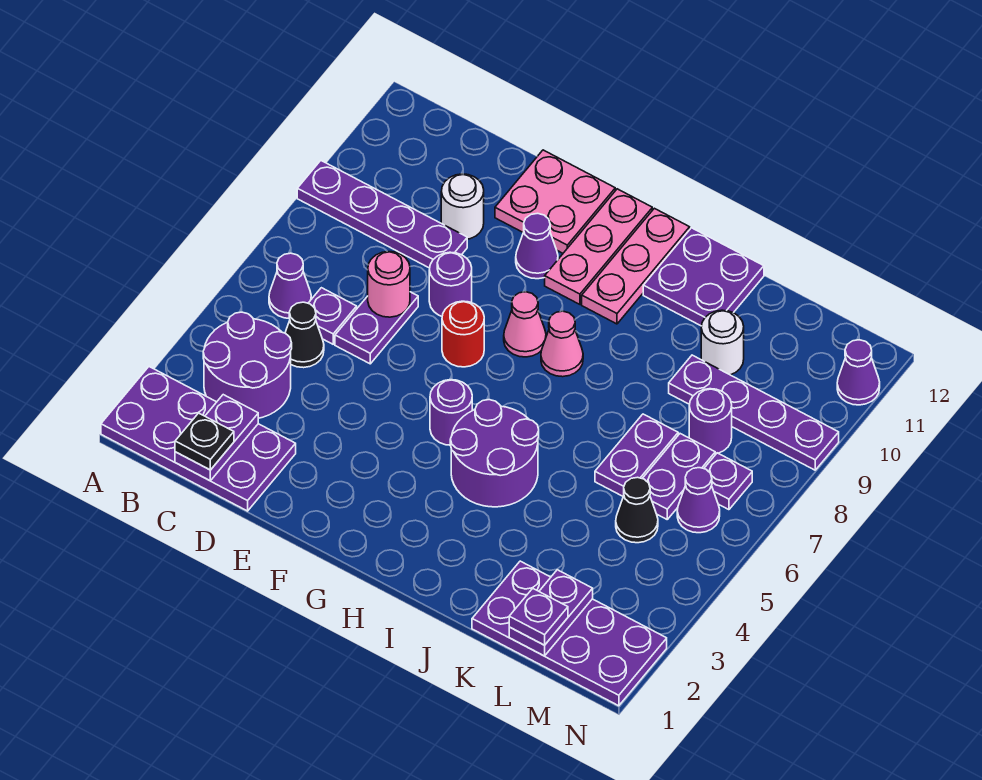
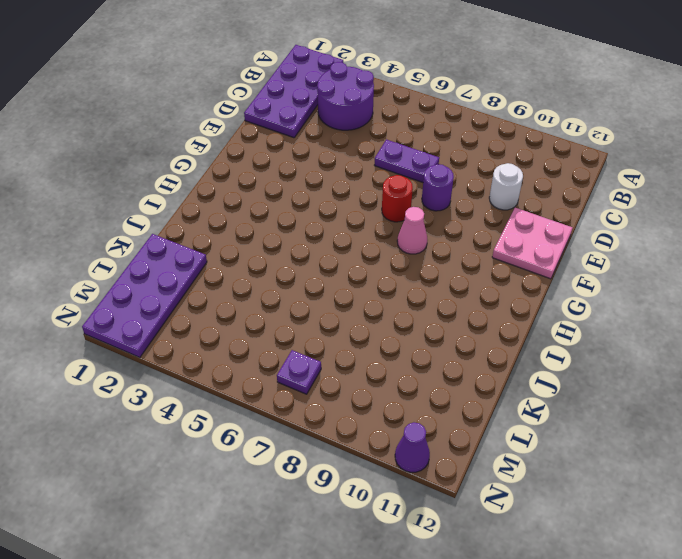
none -> purple 1x4 plate [297,161,467,268]
none -> purple 1x1 cone [269,253,311,318]
none -> black 1x1 cone [285,302,324,368]
none -> purple 1x1 plate [308,288,357,344]

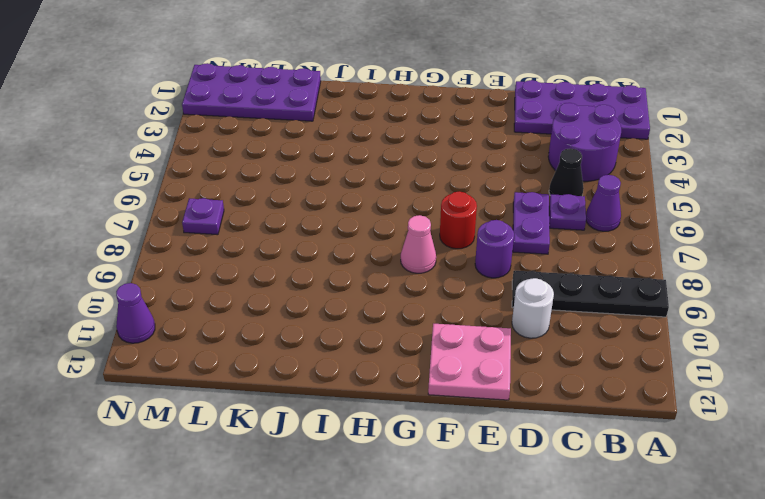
black 1x4 plate [512,271,669,317] -> purple 1x4 plate [297,161,467,268]
none -> purple 1x1 cone [516,213,558,279]
none -> purple 1x1 round brick [430,380,472,445]
none -> pink 1x3 plate [545,189,652,304]
none -> purple 2x2 round brick [450,400,539,507]

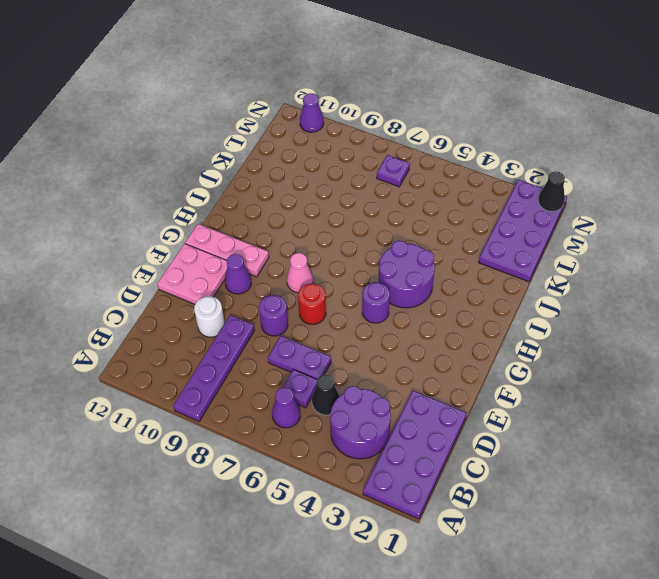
black 1x1 cone [538,171,565,211] -> black 1x1 cone moved to [616,477,658,543]
none -> pink 1x1 cone [541,311,583,377]
none -> pink 1x3 plate [582,208,690,324]
none -> purple 2x2 plate [643,228,764,326]
none -> purple 1x2 plate [595,414,678,496]

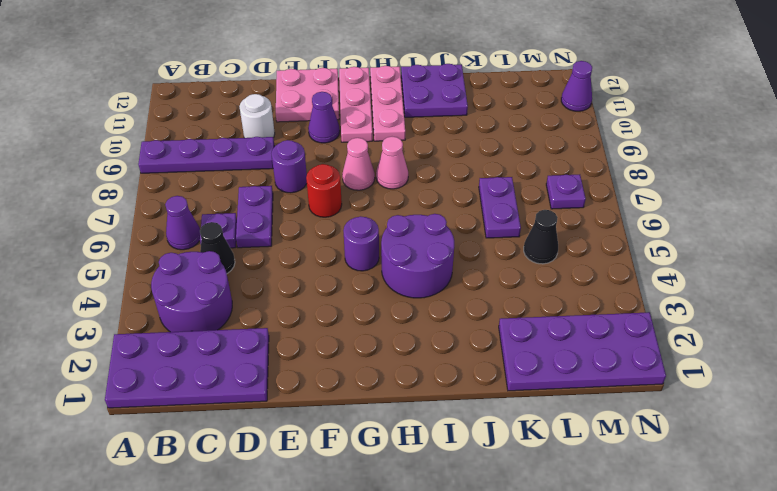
none -> purple 1x4 plate [669,355,839,470]
none -> white 1x1 round brick [701,310,744,375]
none -> purple 1x2 plate [642,434,715,519]
none -> purple 1x1 round brick [689,389,732,454]

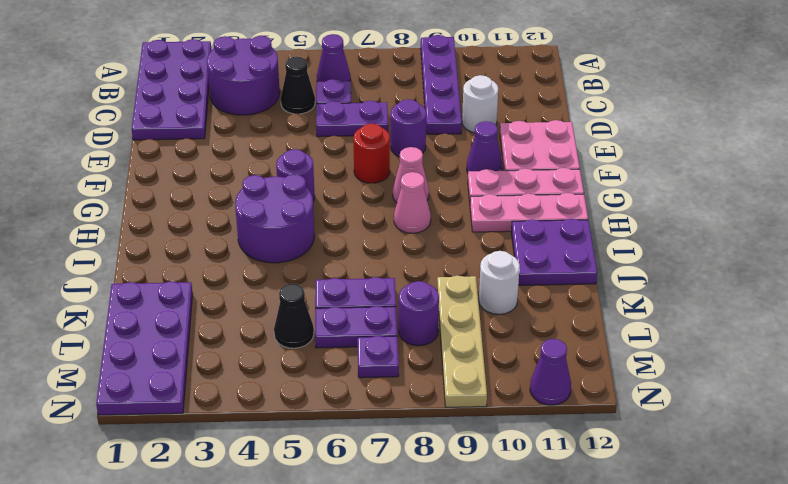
tan 1x4 plate [437,276,487,407] -> purple 1x4 plate [669,355,839,470]
none -> purple 1x1 cone [677,468,720,533]
none -> purple 1x2 plate [175,395,258,481]
none -> pink 1x1 round brick [368,252,410,317]
none -> purple 1x2 plate [509,570,593,656]

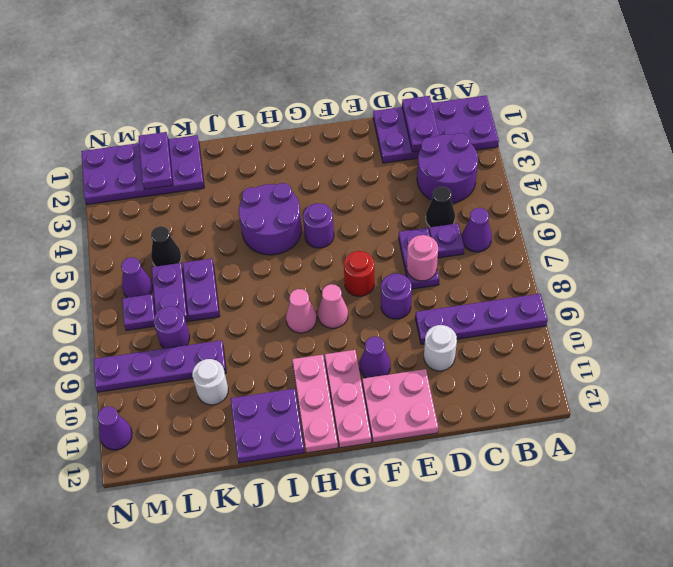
none -> black 1x1 plate [175,413,234,470]
none -> purple 1x1 plate [509,588,568,645]

